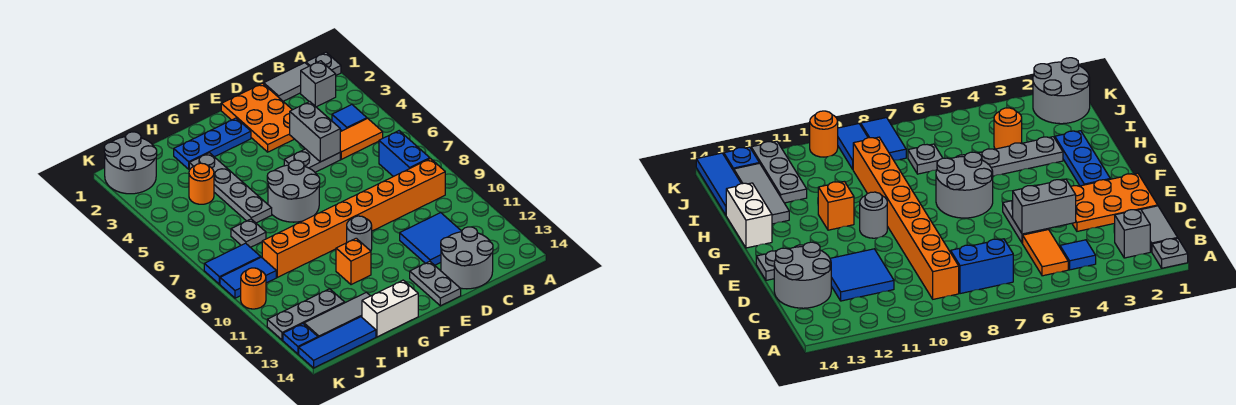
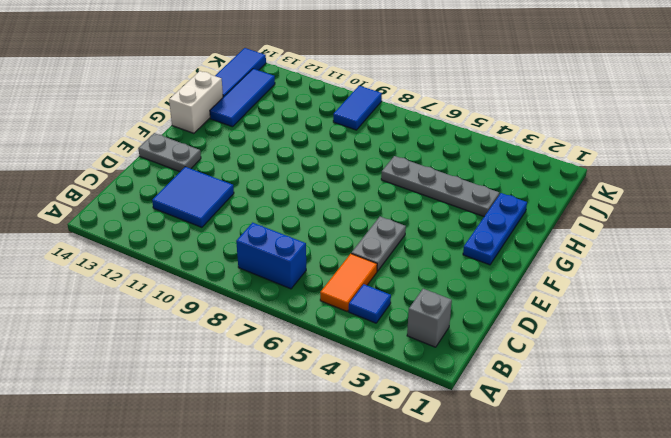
blue 1x3 tile [210,69,275,127] -> grey 1x3 tile [304,292,370,337]
none -> grey 1x1 plate [306,52,341,75]
none -> grey 1x2 tile [264,63,309,101]
none -> orange 1x8 brick [262,159,445,277]

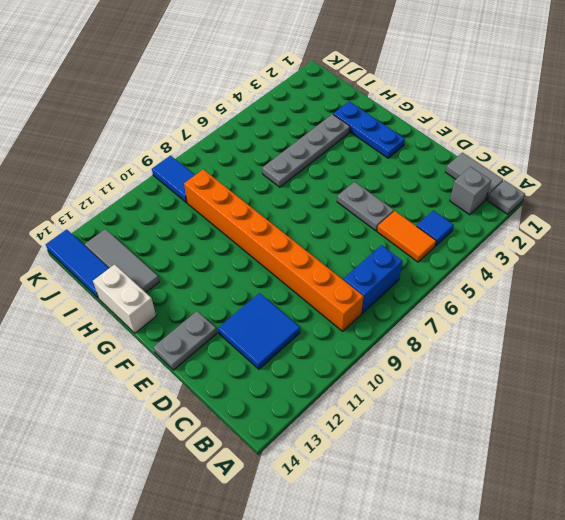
none -> grey 2x2 round brick [441,227,493,289]
none -> orange 2x3 plate [221,83,294,152]
none -> grey 2x2 round brick [267,160,320,222]

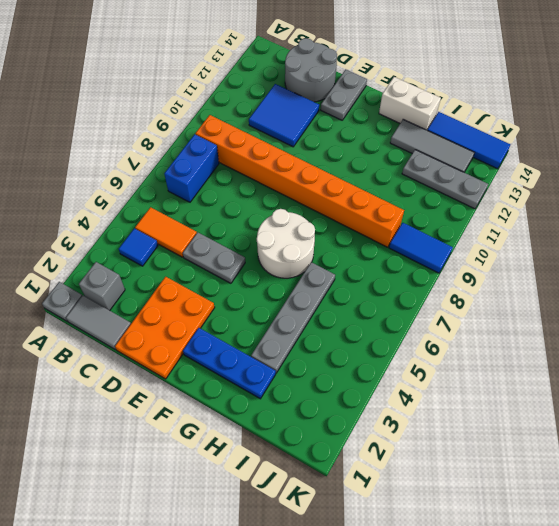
white 2x2 round brick [257,209,315,278] -> grey 2x2 round brick [267,160,320,222]
none -> grey 1x1 round brick [347,216,372,251]
none -> orange 1x1 brick [336,238,371,285]
none -> orange 1x1 round brick [189,163,214,204]

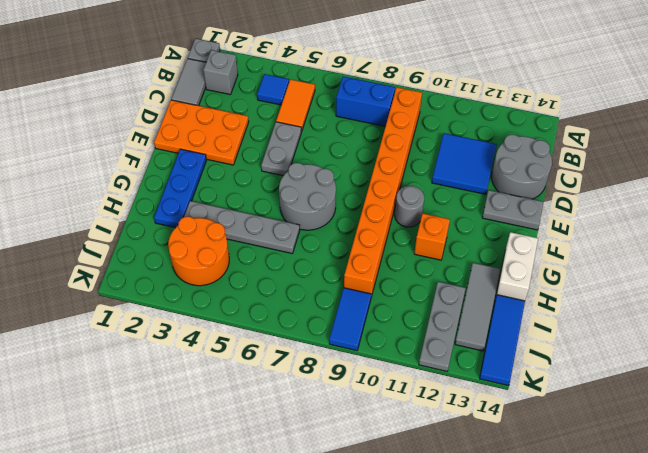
orange 2x2 round brick [168,217,229,286] -> orange 1x1 round brick [189,163,214,204]
none -> grey 1x1 plate [231,219,266,247]
none -> grey 2x2 round brick [104,132,157,194]
none -> blue 1x2 tile [204,243,261,284]

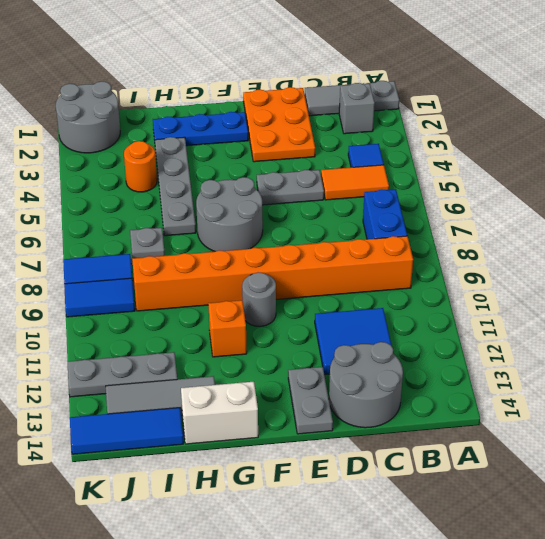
none -> orange 1x1 round brick [241,268,266,309]
none -> blue 1x1 plate [283,324,318,354]
none -> grey 1x2 brick [290,102,340,162]

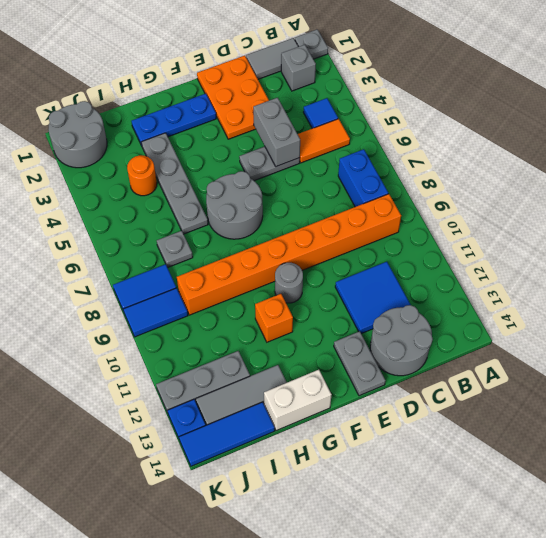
none -> orange 1x1 round brick [241,268,266,309]

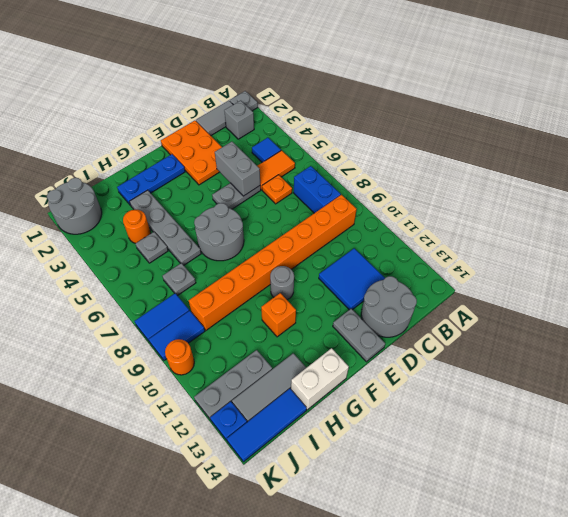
orange 1x1 plate [262,175,292,204] -> none
grey 1x1 plate [135,232,168,263] -> none

